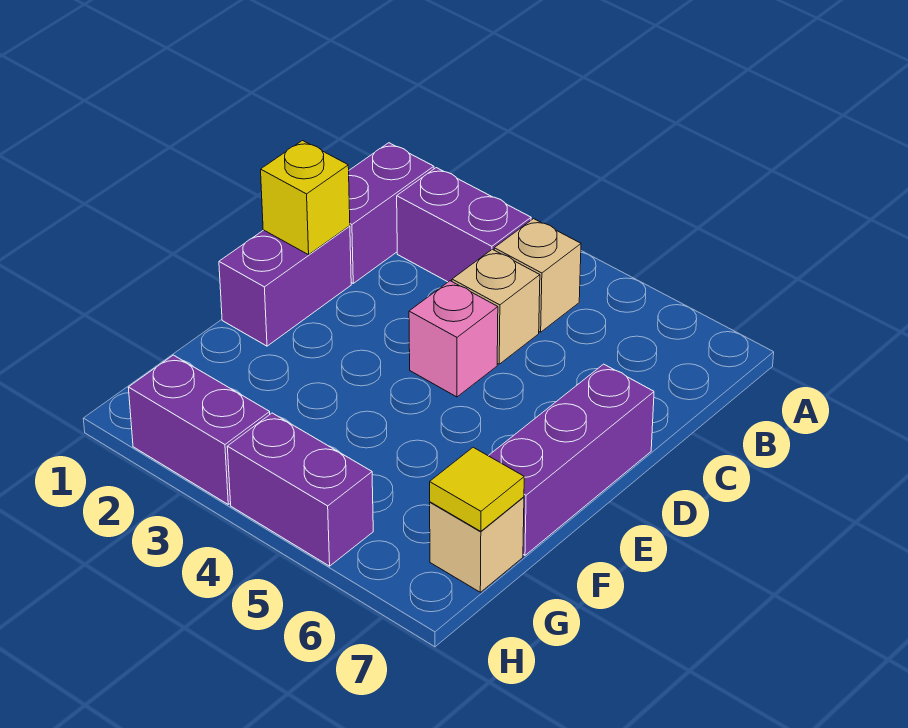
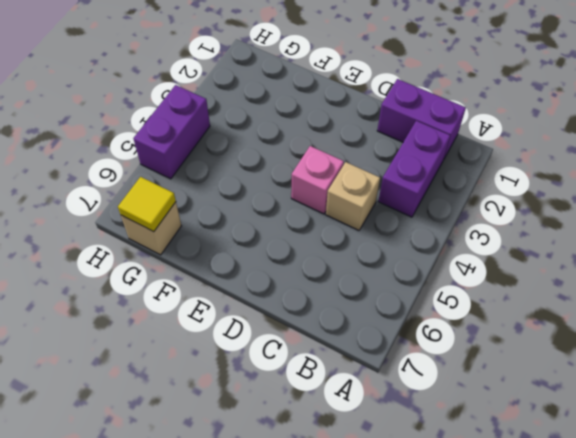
none -> tan 1x1 brick [494,219,581,332]
none -> purple 1x2 brick [219,226,351,346]
none -> purple 1x3 brick [489,364,654,555]

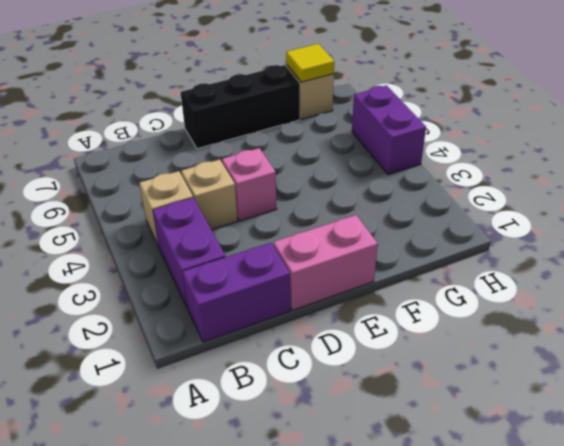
pink 1x2 brick [273,215,378,310] -> purple 1x2 brick [219,226,351,346]
black 1x3 brick [181,65,300,149] -> purple 1x3 brick [489,364,654,555]
none -> purple 1x2 brick [128,355,270,504]
none -> yellow 1x1 brick [261,141,350,255]

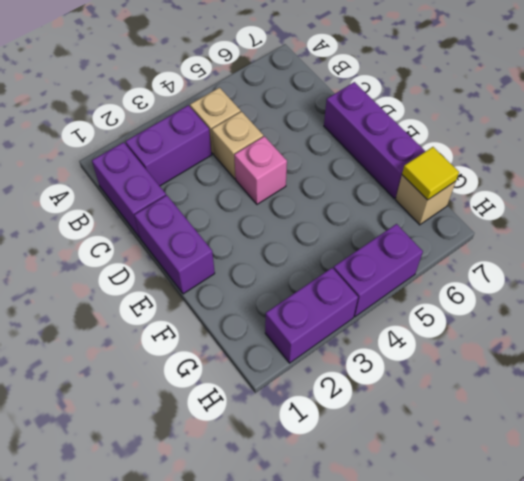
none -> yellow 1x1 brick [261,141,350,255]

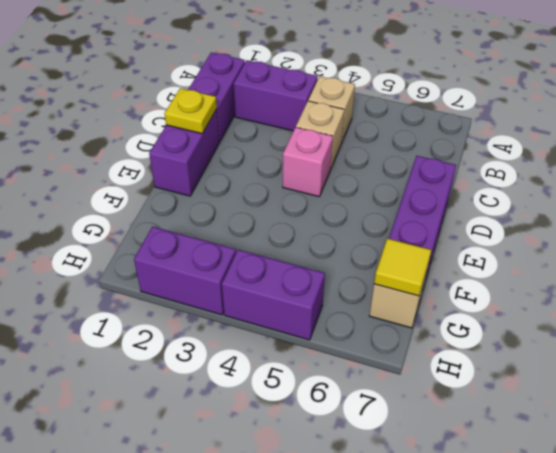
yellow 1x1 plate [165,88,217,134] -> yellow 1x1 brick [261,141,350,255]

